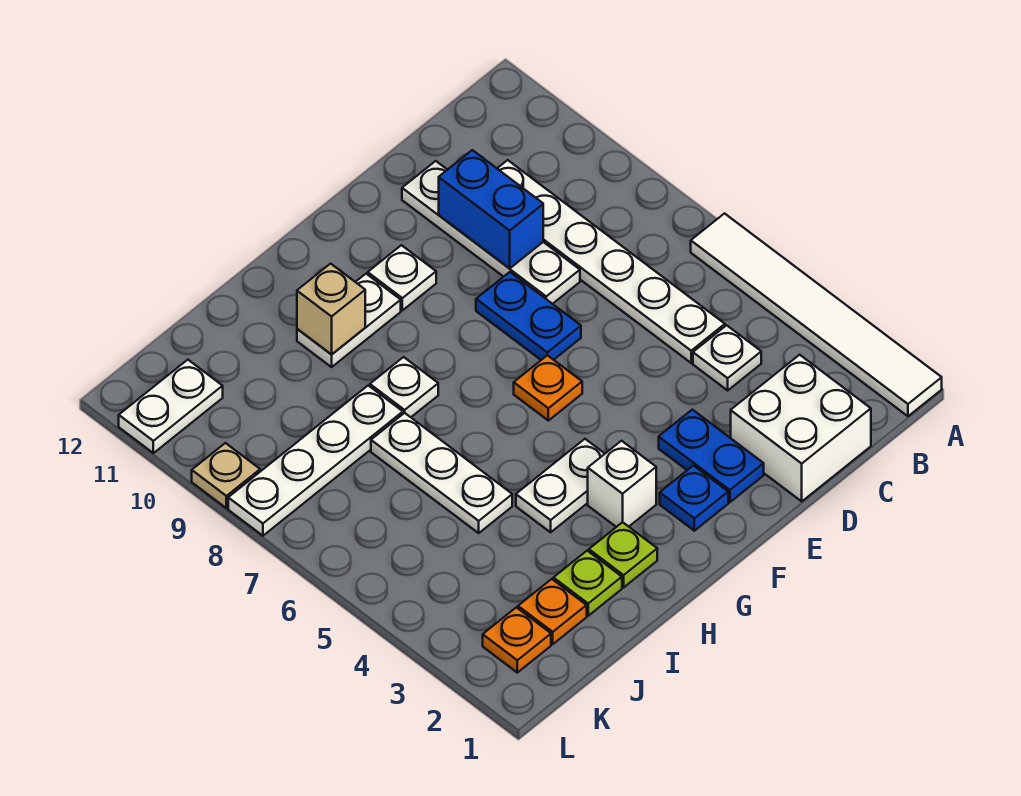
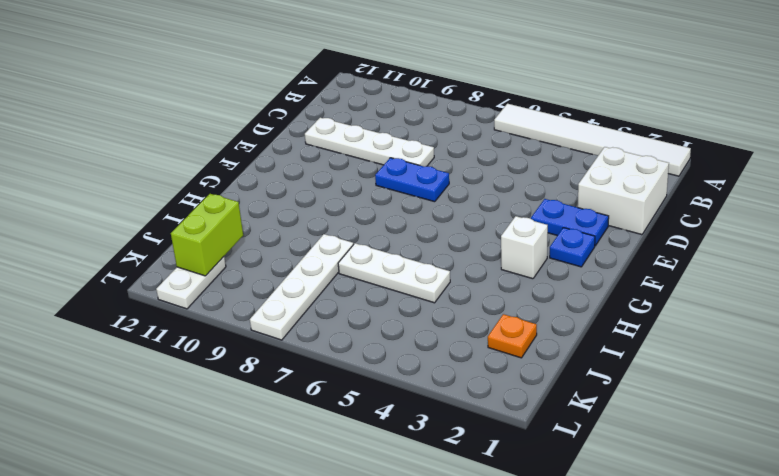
lime 1x2 brick [171,194,243,276] -> none
none -> white 1x1 plate [693,325,761,390]
none -> white 1x6 plate [497,160,725,363]
none -> orange 1x1 plate [514,355,582,421]

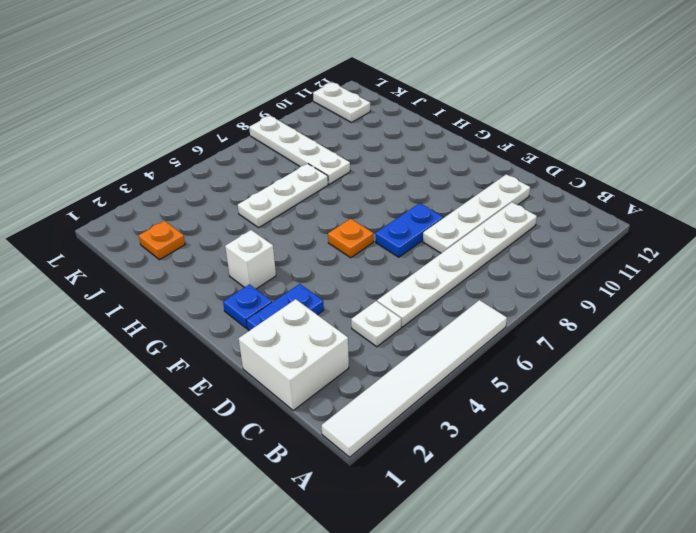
none -> white 1x1 plate [368,245,436,310]
none -> white 1x2 plate [516,439,605,532]
none -> white 1x2 plate [297,274,401,367]

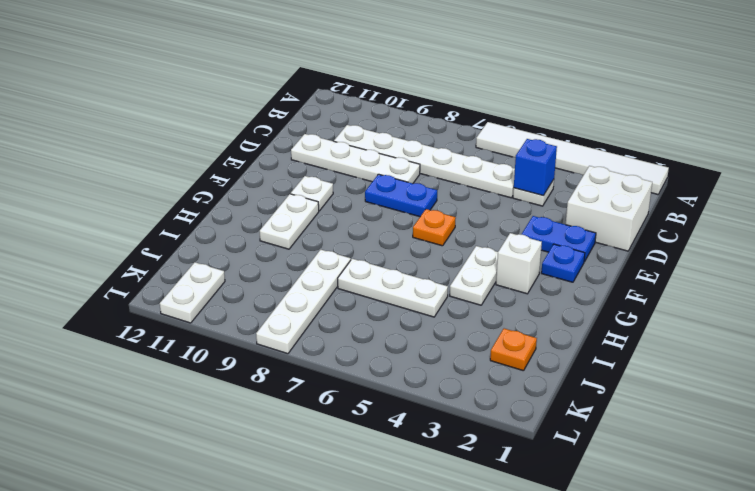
blue 1x1 brick [514,139,557,196] -> none
none -> lime 1x1 plate [589,522,657,587]
none -> white 1x1 plate [370,357,438,417]
none -> lime 1x1 plate [553,551,622,616]

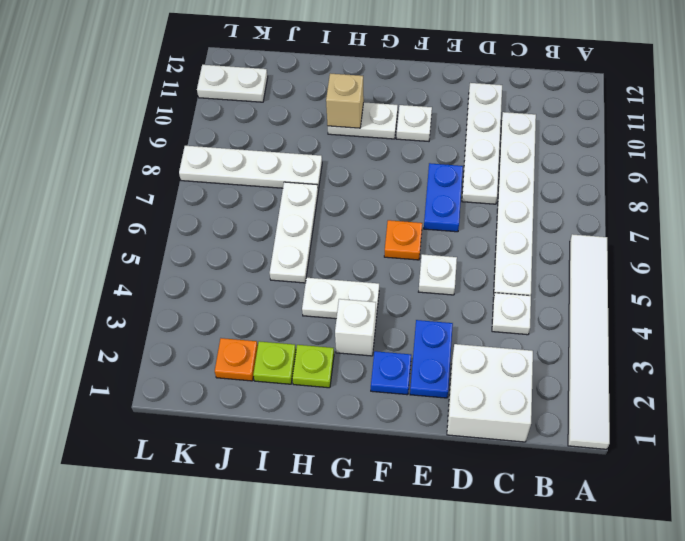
white 1x1 plate [419,254,457,295] -> white 1x1 plate moved to [370,357,438,417]
none -> orange 1x1 plate [483,607,551,672]
none -> tan 1x1 plate [192,443,260,508]
none -> blue 1x2 brick [439,150,543,268]

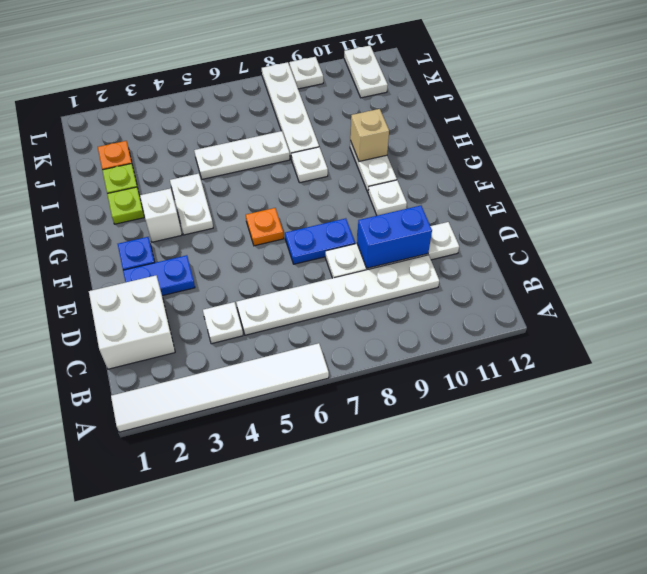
white 1x1 plate [289,57,323,89] -> tan 1x1 plate [192,443,260,508]
none -> orange 1x1 plate [483,607,551,672]

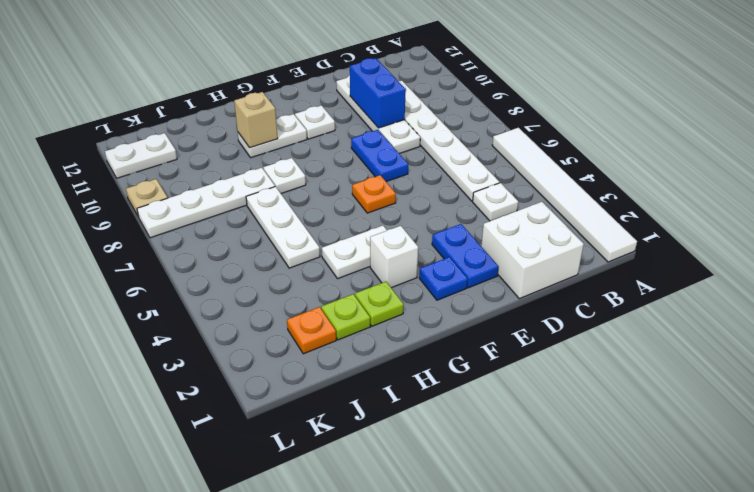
none -> orange 1x1 plate [483,607,551,672]

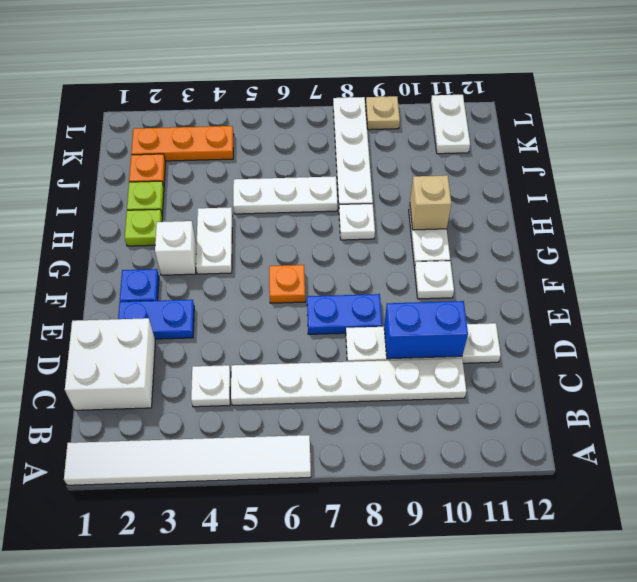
orange 1x3 plate [131,126,234,161] -> orange 1x1 plate [483,607,551,672]

